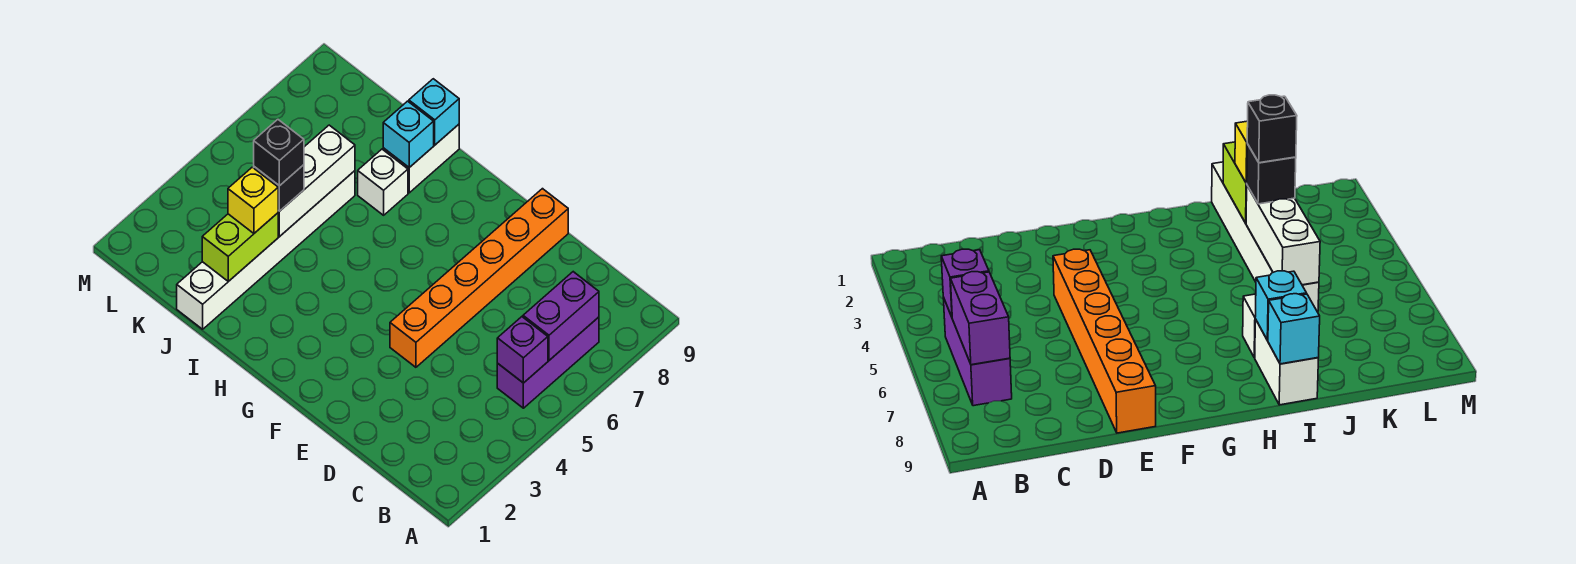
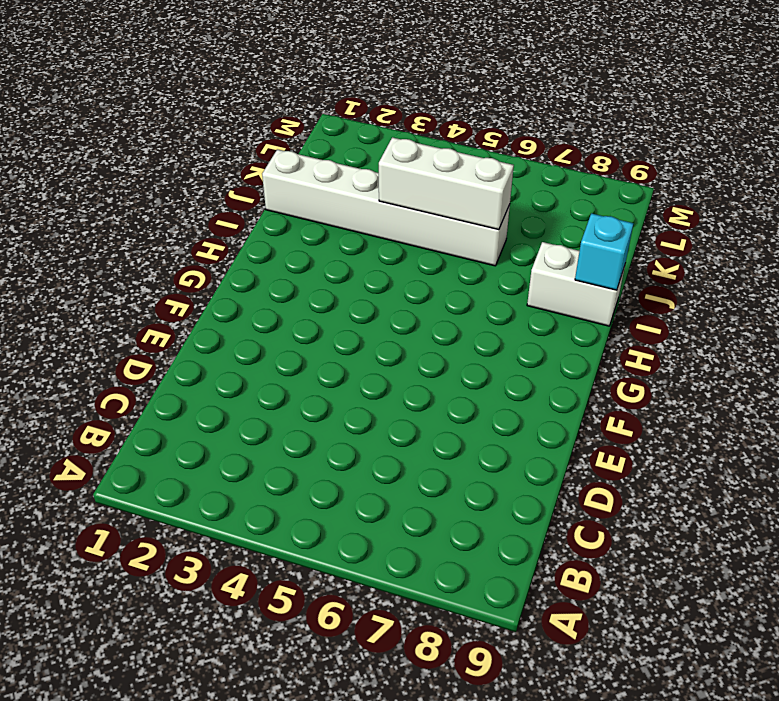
none -> purple 1x3 brick [497,317,599,408]
none -> orange 1x6 brick [390,189,568,367]
none -> white 1x1 brick [358,149,408,215]

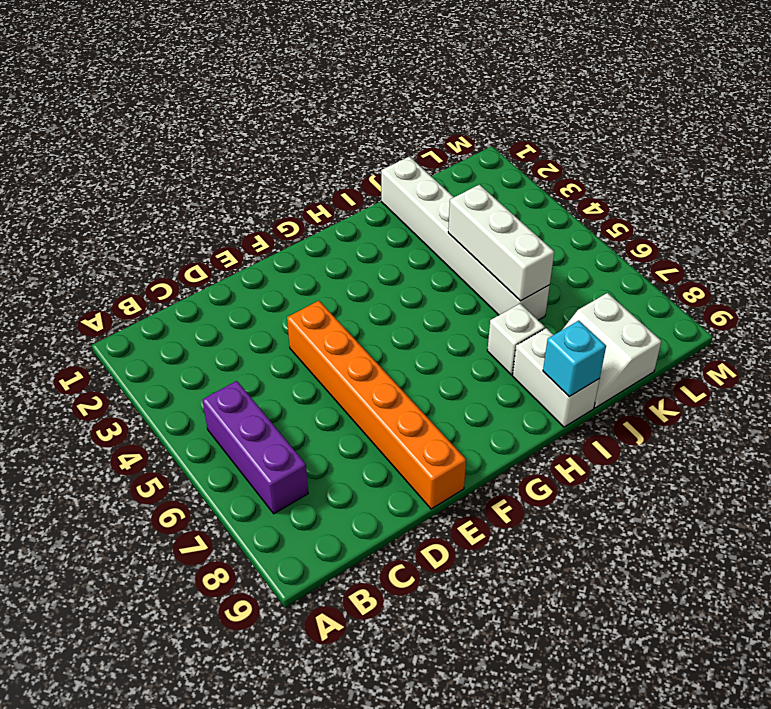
white 2x2 slope [562,293,662,408] -> none
none -> purple 1x1 brick [497,317,548,383]
none -> purple 1x2 brick [523,272,599,360]
none -> cyan 1x1 brick [383,101,434,167]

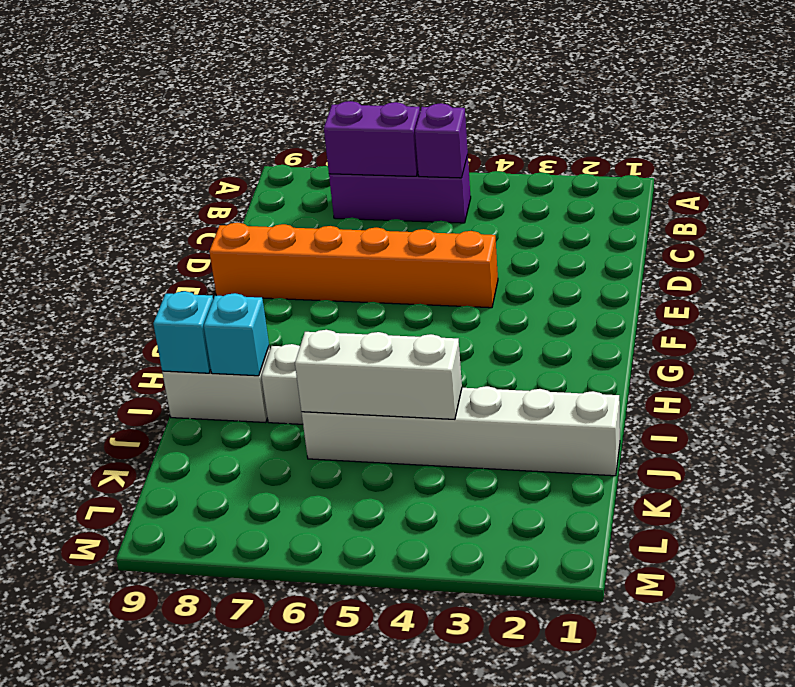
none -> lime 1x2 brick [202,213,278,281]
none -> yellow 1x1 brick [228,167,278,233]
none -> black 1x1 brick [254,165,304,211]

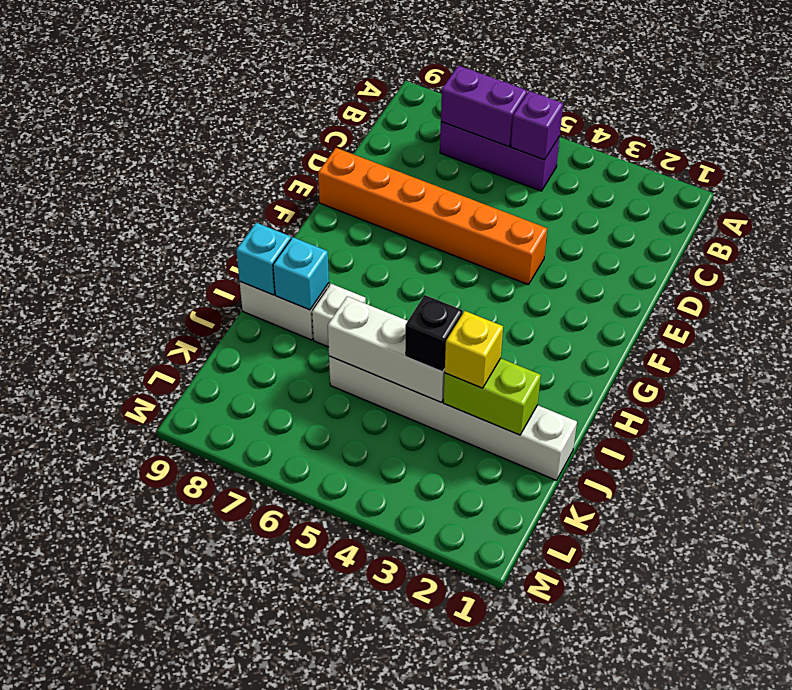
none -> black 1x1 brick [254,120,304,186]

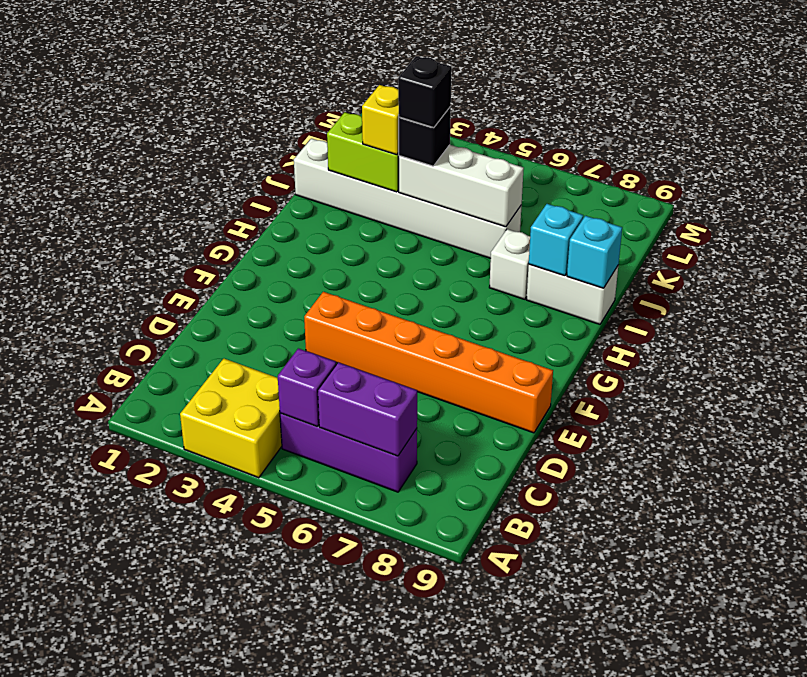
yellow 2x2 brick [180,359,282,478] -> none

